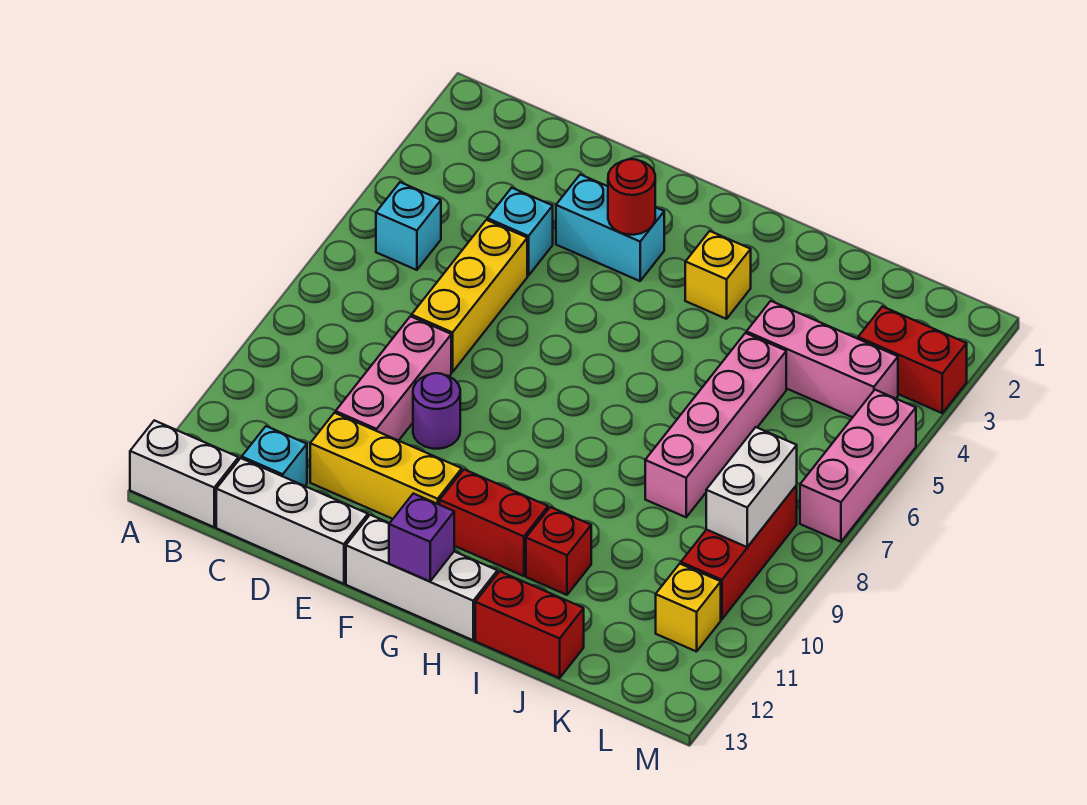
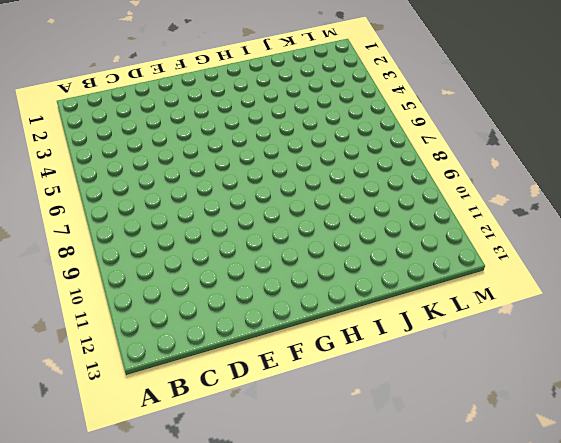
none -> white 1x2 brick [130,420,238,527]
none -> cyan 1x1 brick [376,182,441,270]
none -> cyan 1x1 brick [242,426,307,486]

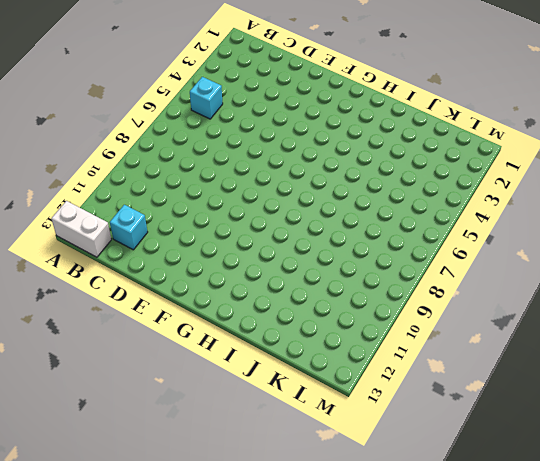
none -> white 1x3 brick [216,458,368,584]
none -> cyan 1x1 brick [487,188,553,276]
none -> yellow 1x3 brick [412,220,527,372]

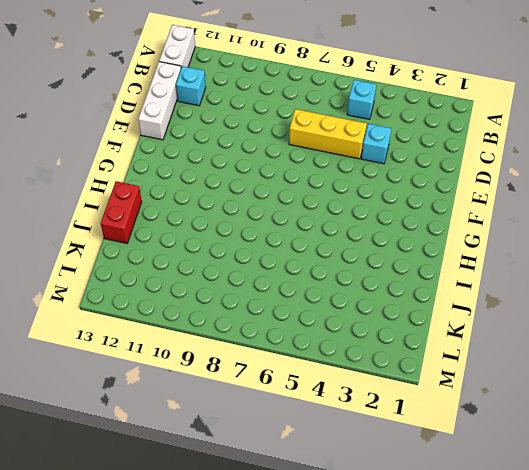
none -> pink 1x3 brick [336,316,451,441]
none -> yellow 1x3 brick [310,413,462,519]
none -> cyan 1x2 brick [556,174,664,281]

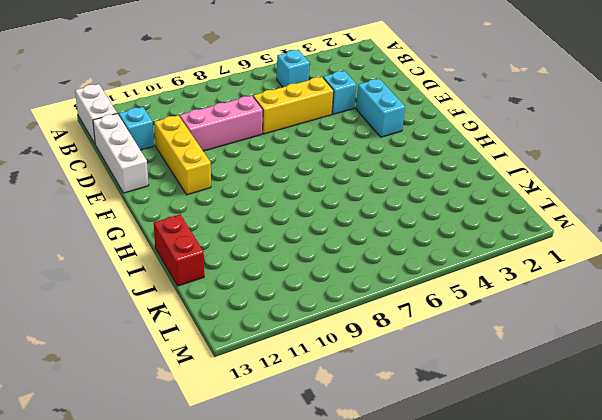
none -> purple 1x1 round brick [413,373,460,449]
none -> white 1x3 brick [346,515,497,640]
none -> red 1x2 brick [440,469,548,576]

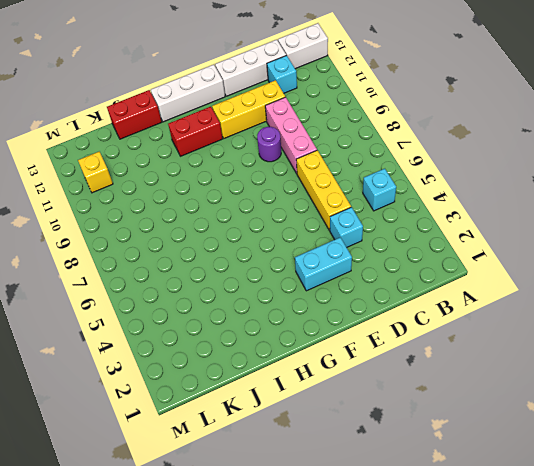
none -> yellow 1x1 brick [685,231,751,319]
none -> red 1x1 brick [526,507,591,595]
none -> pink 1x3 brick [747,301,898,417]

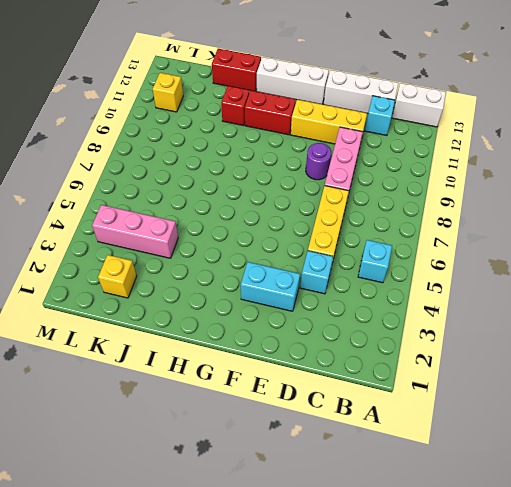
yellow 1x1 brick [98,255,137,298] -> yellow 1x1 brick moved to [685,231,751,319]
none -> pink 1x4 brick [645,333,786,517]
none -> red 1x2 brick [858,306,967,413]
none -> red 1x3 brick [681,485,797,619]

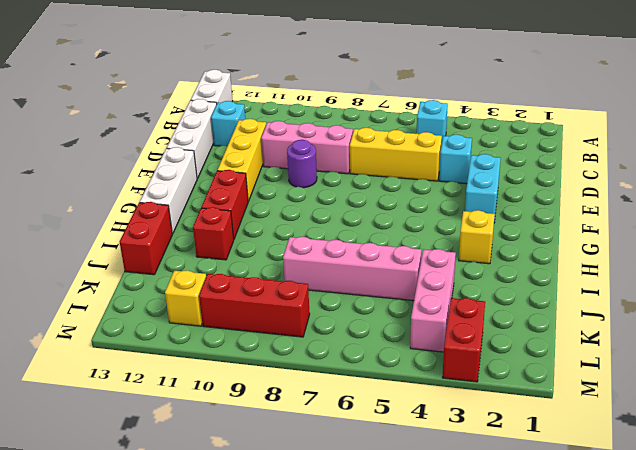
none -> pink 1x3 brick [800,390,916,542]
none -> red 1x1 round brick [608,159,655,235]
none -> purple 1x1 brick [389,494,454,581]

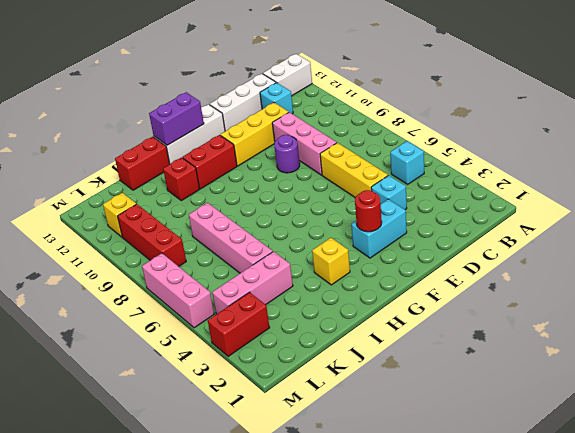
purple 1x2 brick [149,92,204,145] -> purple 1x1 brick [389,494,454,581]
none -> white 1x2 brick [706,427,797,547]

